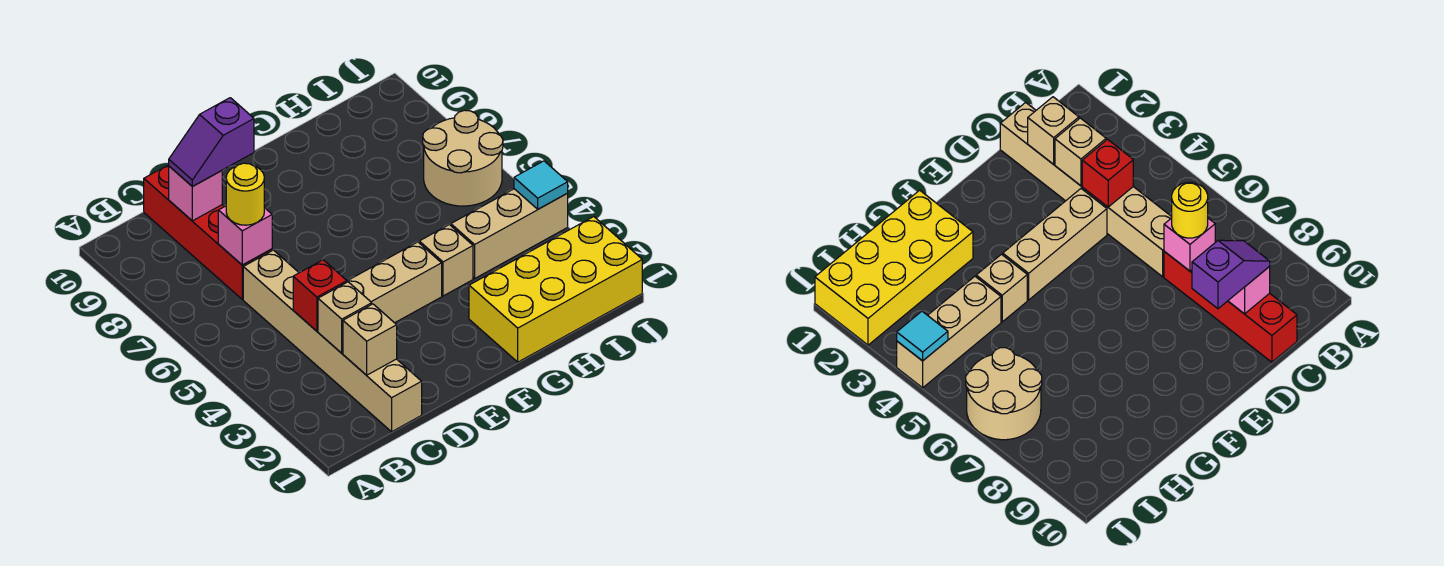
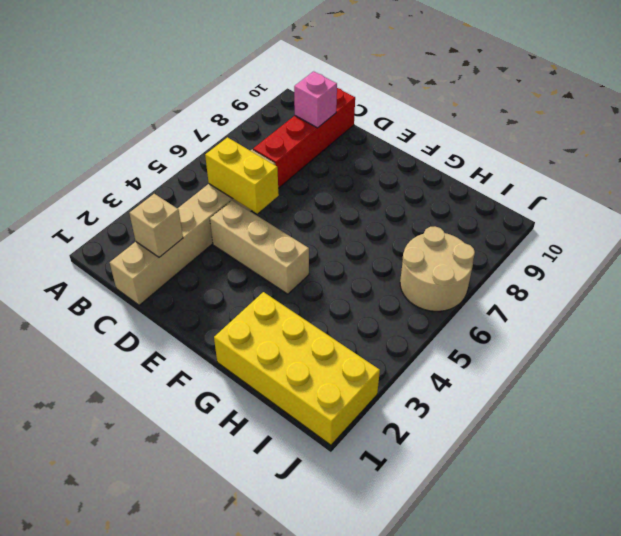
yellow 1x2 brick [205,137,279,214] -> none
none -> tan 1x1 brick [419,225,473,296]
none -> tan 1x3 brick [451,189,568,278]
none -> tan 1x1 brick [318,282,372,353]

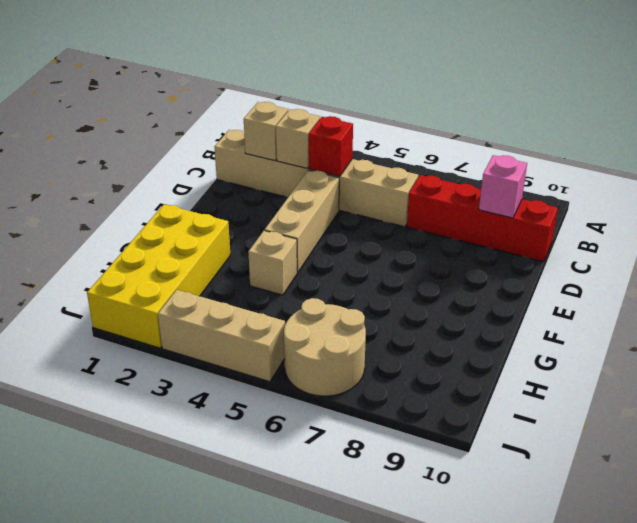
tan 1x3 brick [158,290,285,382] -> tan 1x3 brick turned to [451,189,568,278]
none -> pink 1x1 brick [218,206,272,265]
none -> cyan 1x1 tile [514,161,568,209]
none -> yellow 1x1 round brick [226,163,264,225]

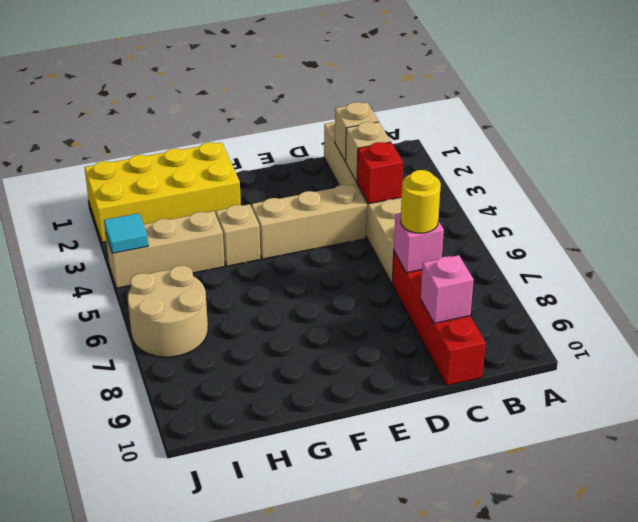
none -> purple 1x2 slope [169,98,254,187]

